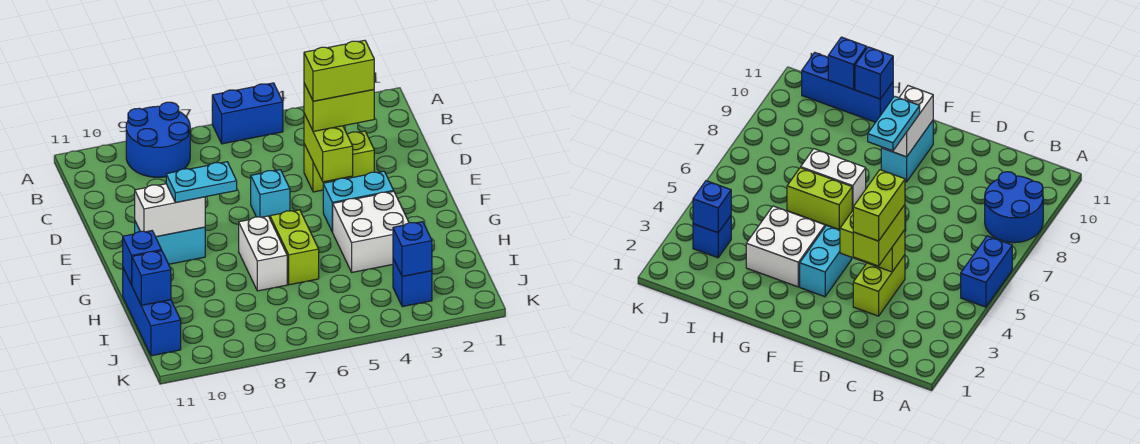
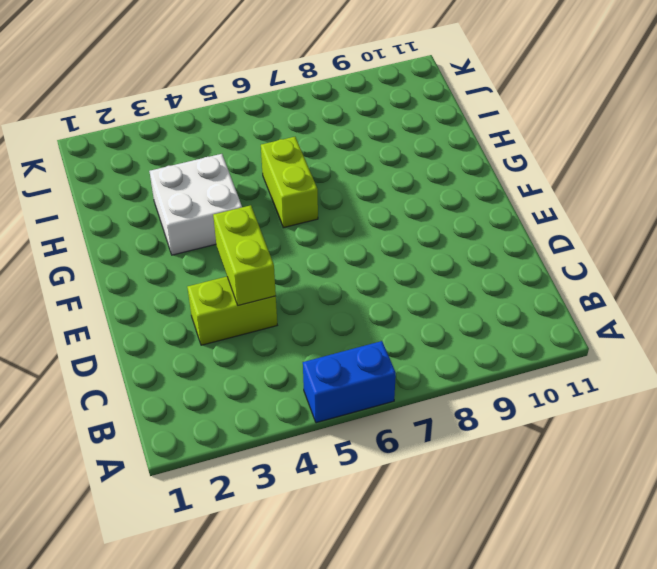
none -> blue 2x2 round brick [126,102,190,177]
none -> cyan 1x1 brick [251,170,290,218]
none -> cyan 1x2 brick [323,171,394,232]

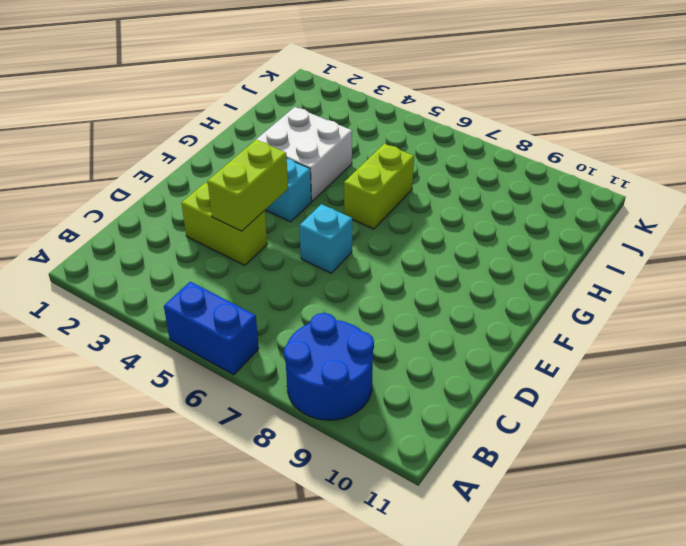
none -> cyan 1x2 brick [135,222,205,264]
none -> white 1x2 brick [239,216,287,291]
none -> blue 1x3 brick [123,269,181,356]

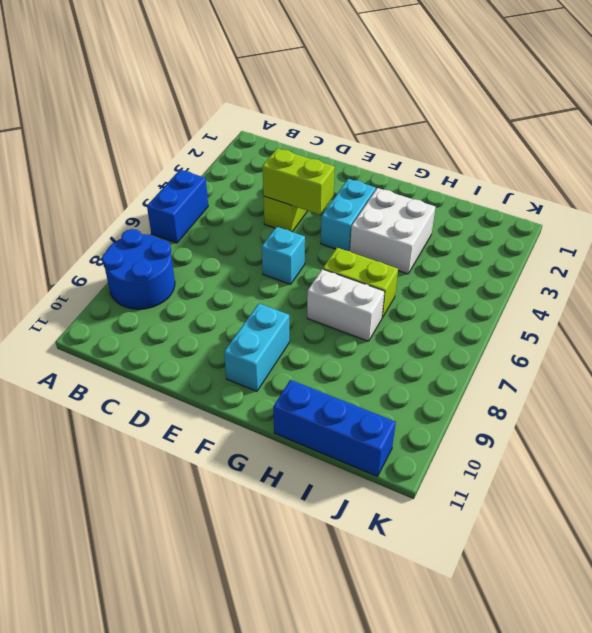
none -> blue 1x1 brick [393,259,432,307]
none -> white 1x2 brick [135,184,205,237]
none -> blue 1x1 brick [123,231,162,285]

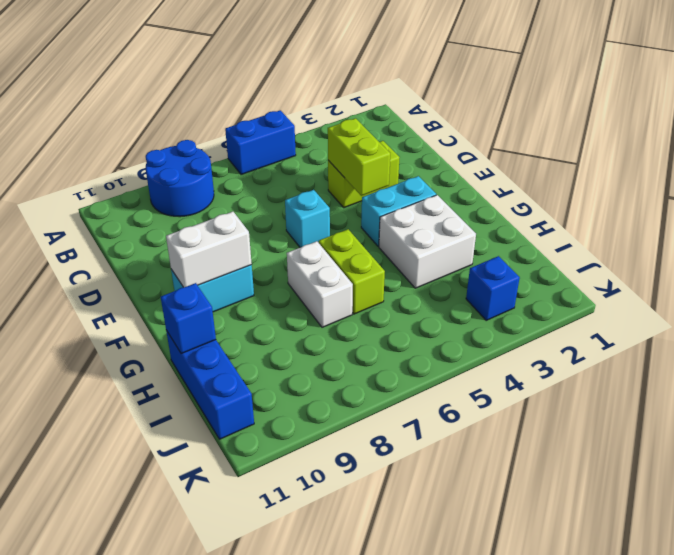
none -> blue 1x1 brick [132,251,171,305]
none -> blue 1x1 brick [393,222,432,276]
none -> lime 1x2 brick [304,83,374,132]

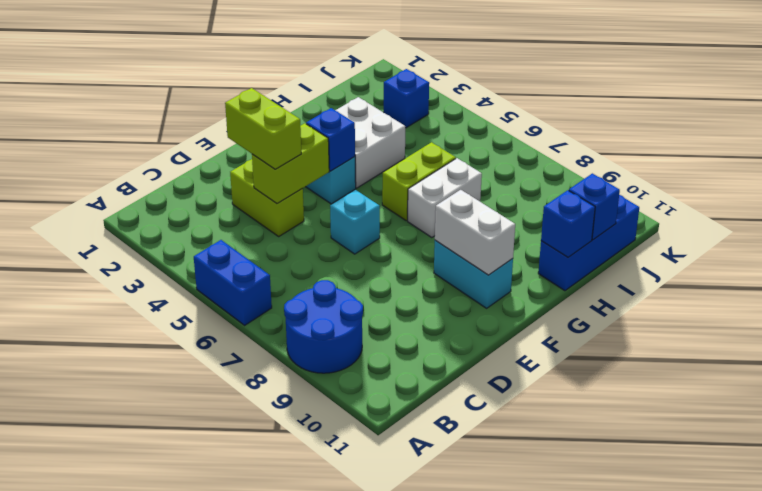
blue 1x1 brick [306,108,355,171] -> blue 1x1 brick moved to [393,222,432,276]
none -> cyan 1x2 plate [166,162,237,202]
none -> lime 1x2 brick [304,40,374,101]

